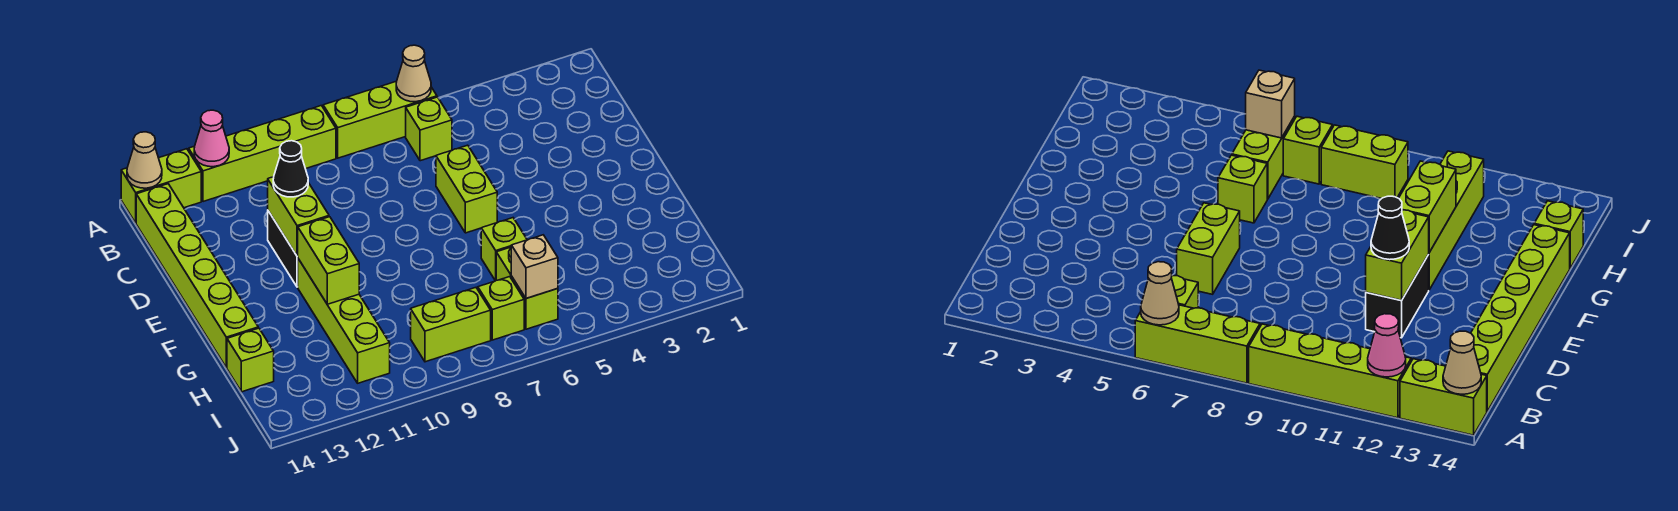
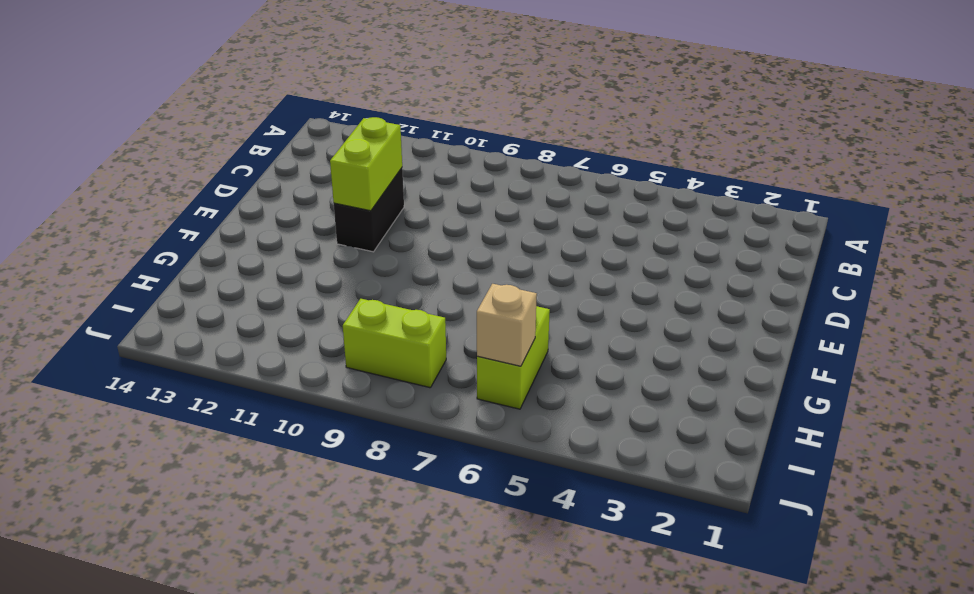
none -> lime 1x3 brick [323,81,437,158]
none -> lime 1x4 brick [189,106,336,202]
none -> lime 1x2 brick [121,149,201,223]

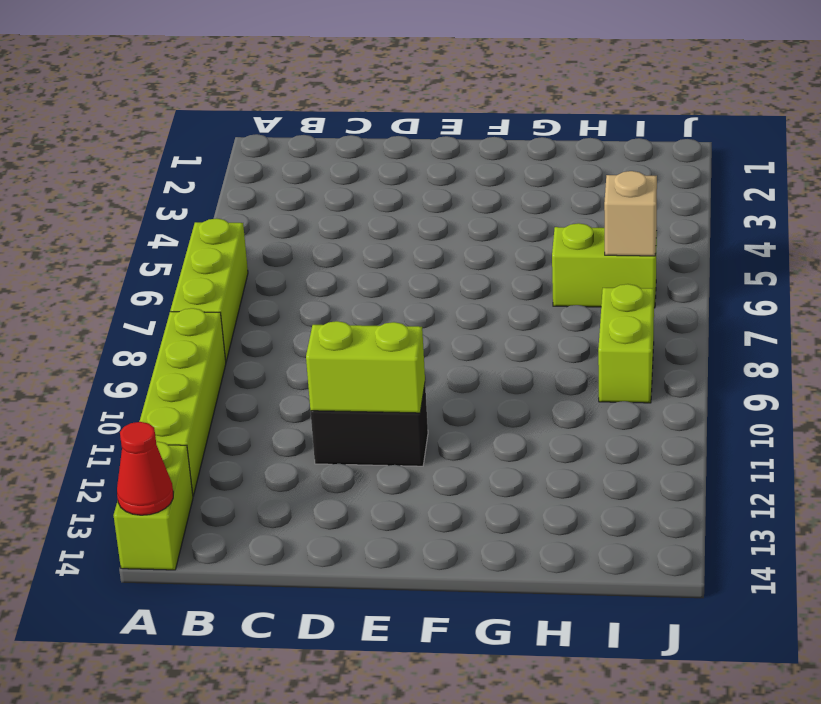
red 1x1 cone [117,422,173,515] -> tan 1x1 cone [127,132,162,188]
none -> lime 1x1 brick [406,97,452,161]
none -> lime 1x6 brick [136,184,258,368]
none -> lime 1x2 brick [436,145,497,233]

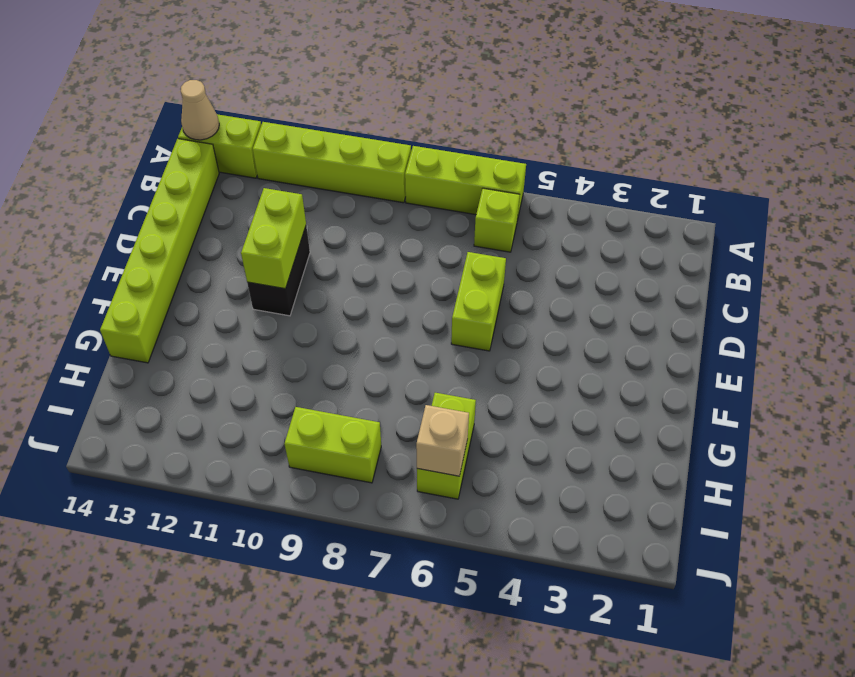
none -> lime 1x4 brick [298,259,390,383]
none -> lime 1x1 brick [481,218,527,281]
none -> lime 1x1 brick [227,328,274,392]

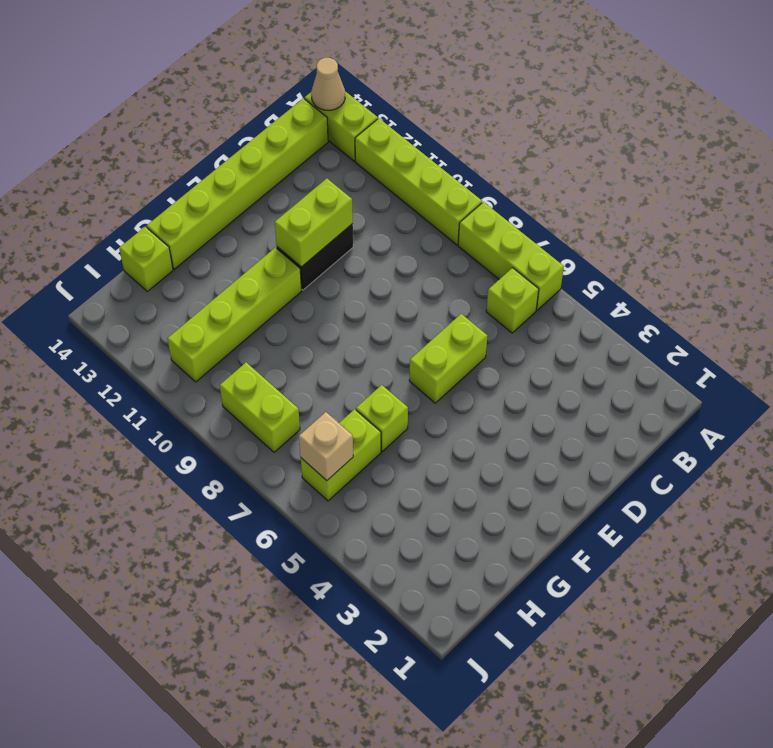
none -> lime 1x1 brick [478,277,524,340]
none -> tan 1x1 cone [396,45,431,102]
none -> pink 1x1 cone [194,110,229,167]

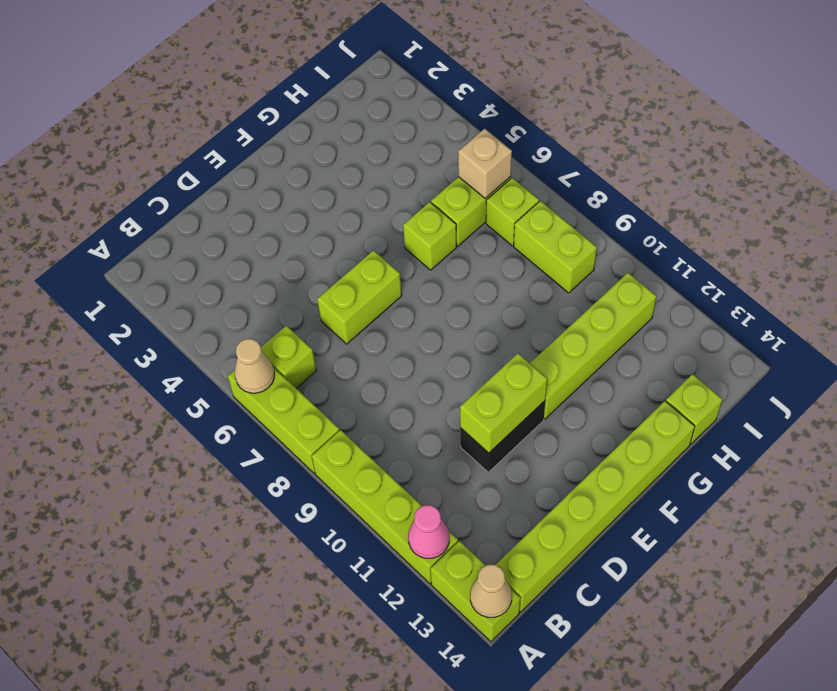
none -> lime 1x2 brick [298,217,359,304]
none -> black 1x1 cone [273,141,308,197]

